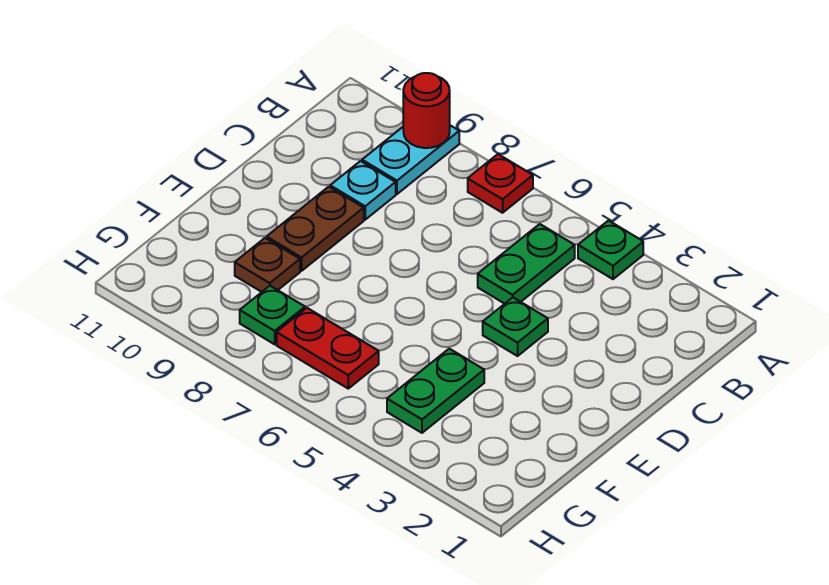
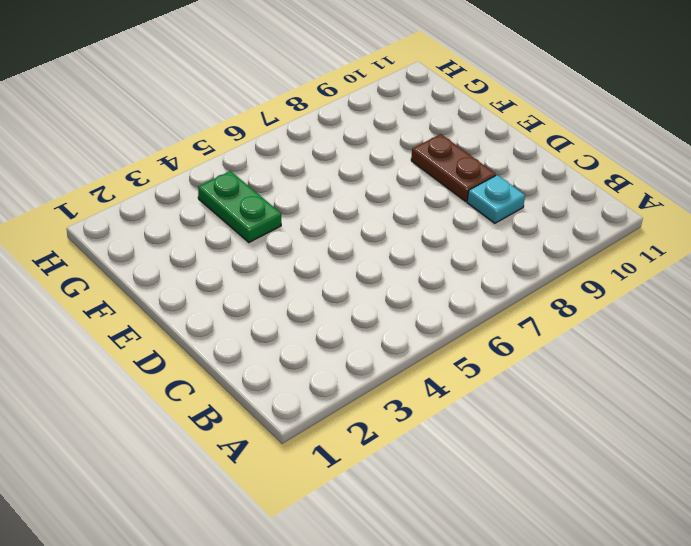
none -> green 1x1 plate [578,221,643,279]
none -> red 1x1 plate [468,154,533,213]
none -> cyan 1x2 plate [362,125,459,194]

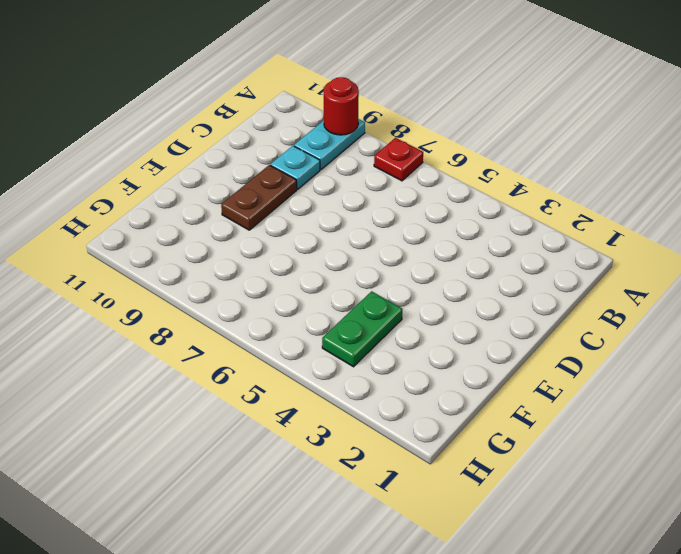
none -> green 1x1 plate [578,221,643,279]
none -> green 1x2 plate [478,224,575,304]
none -> green 1x1 plate [483,298,548,356]

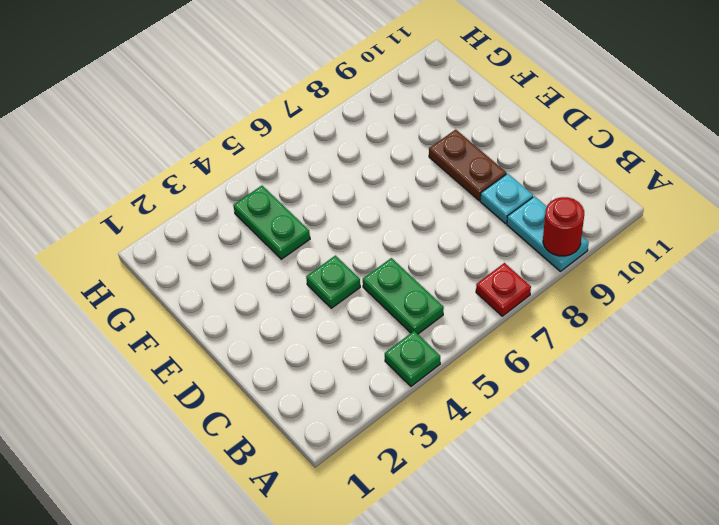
none -> brown 1x1 plate [235,238,300,292]
none -> red 1x2 plate [277,308,379,389]
none -> green 1x1 plate [240,286,305,344]

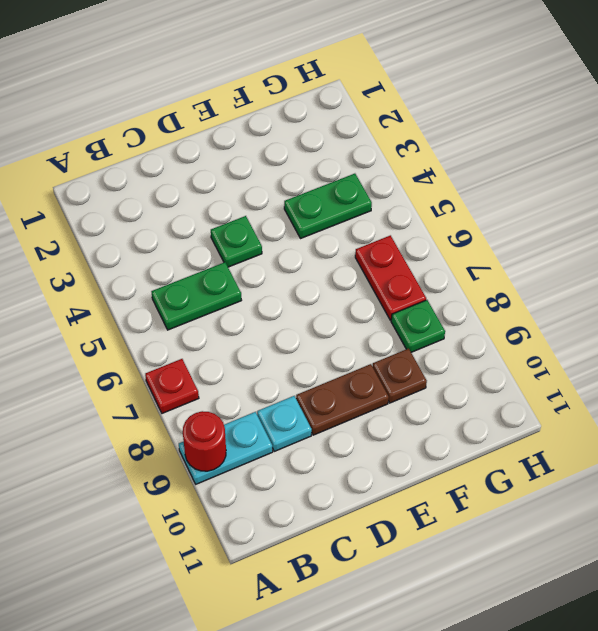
none -> green 1x1 plate [578,221,643,279]

